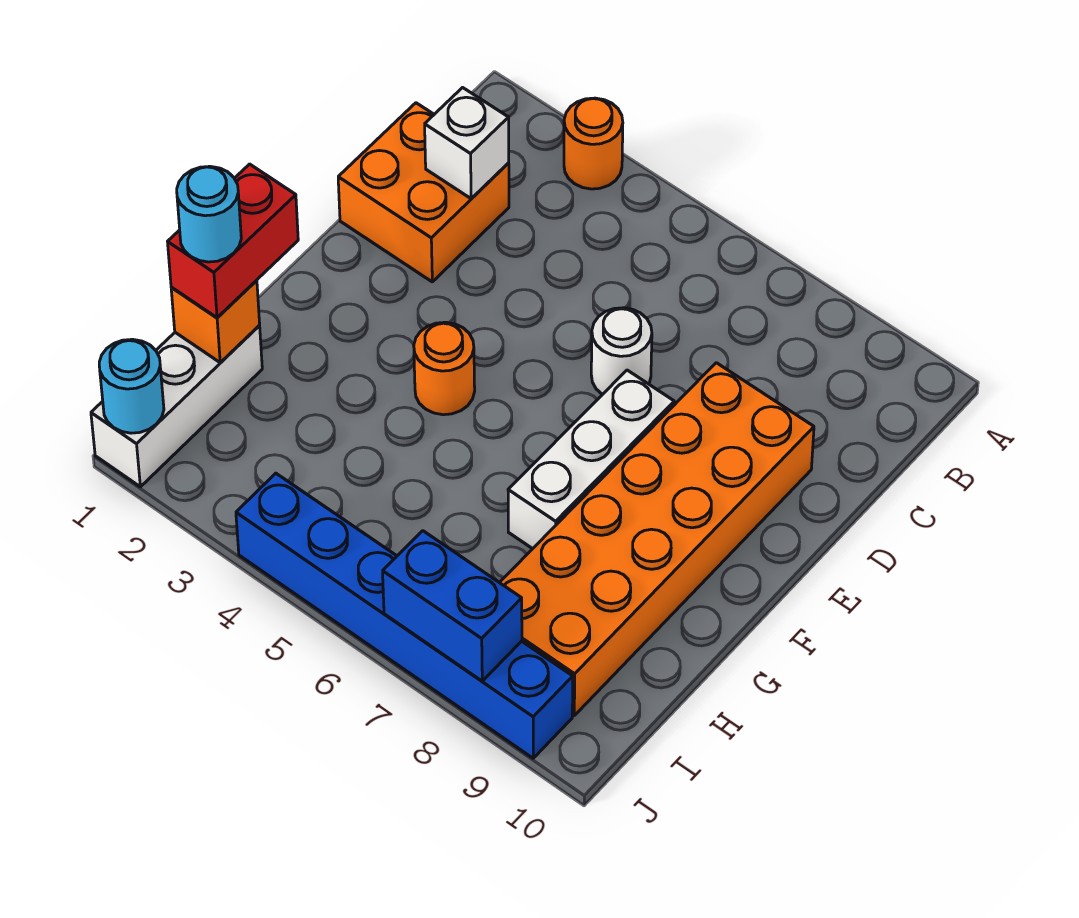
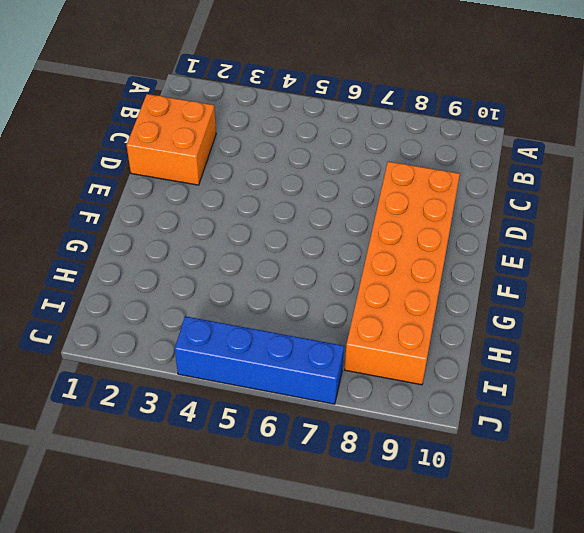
blue 1x4 brick [175,316,344,404] -> blue 1x6 brick [236,473,573,758]
none -> orange 1x1 round brick [564,98,623,189]
none -> white 1x1 round brick [591,308,652,395]
none -> white 1x3 brick [508,370,674,549]

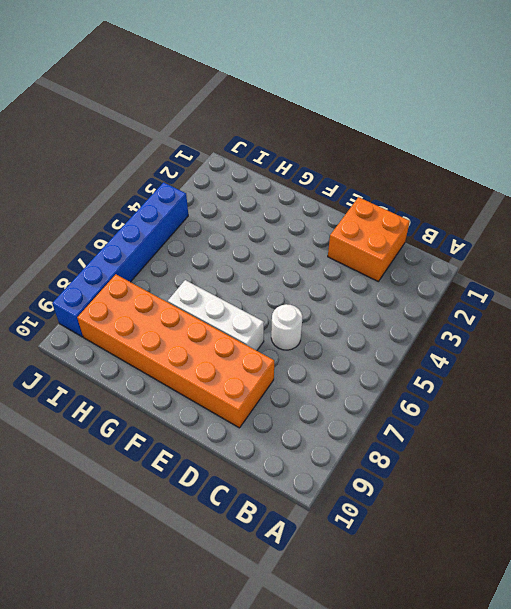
none -> orange 1x1 round brick [564,98,623,189]
none -> orange 1x1 round brick [414,322,475,415]
none -> white 1x3 brick [91,325,262,487]

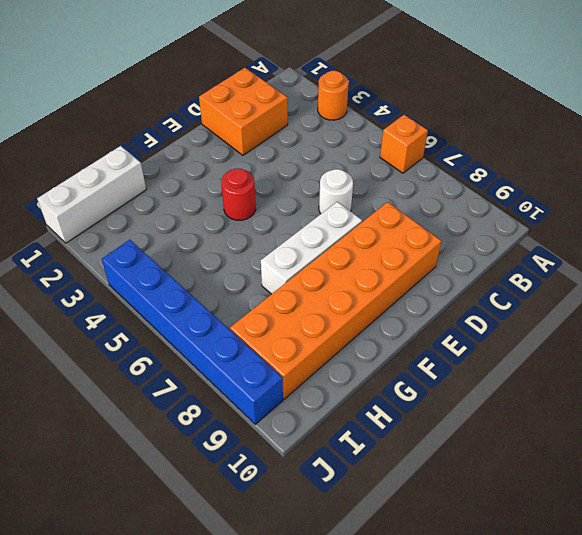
orange 1x1 brick [380,115,428,173] -> orange 1x1 brick moved to [171,280,260,363]
red 1x1 round brick [221,169,256,220] -> orange 1x1 round brick [414,322,475,415]
none -> white 1x1 brick [425,88,509,199]
none -> cyan 1x1 round brick [99,339,164,433]
none -> blue 1x2 brick [383,531,522,681]

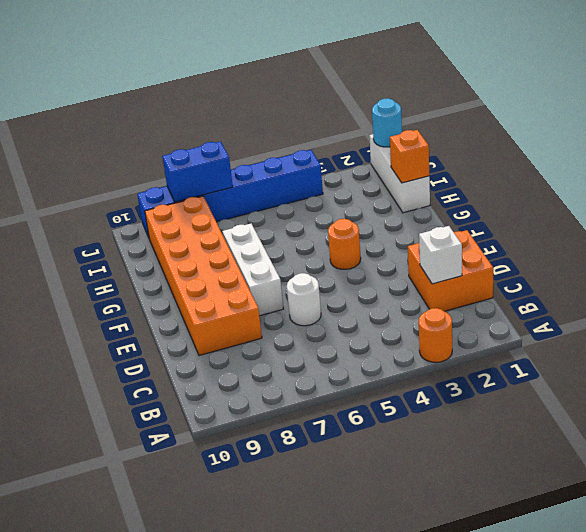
none -> red 1x2 brick [168,164,298,318]
none -> cyan 1x1 round brick [177,166,241,262]

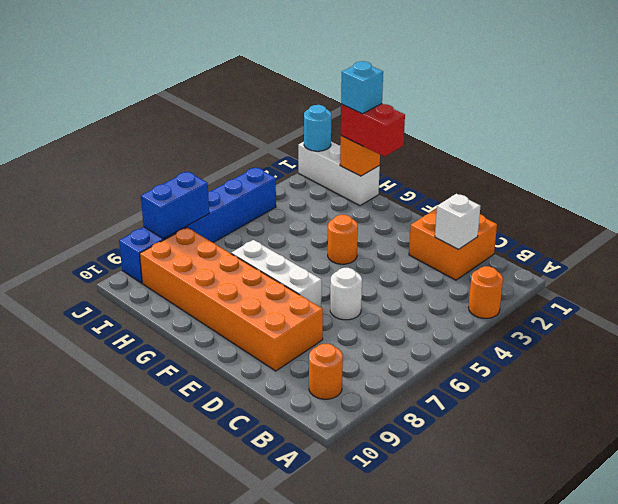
orange 1x1 round brick [309,344,343,399] -> none
cyan 1x1 brick [341,61,383,114] -> cyan 1x1 round brick [177,166,241,262]

